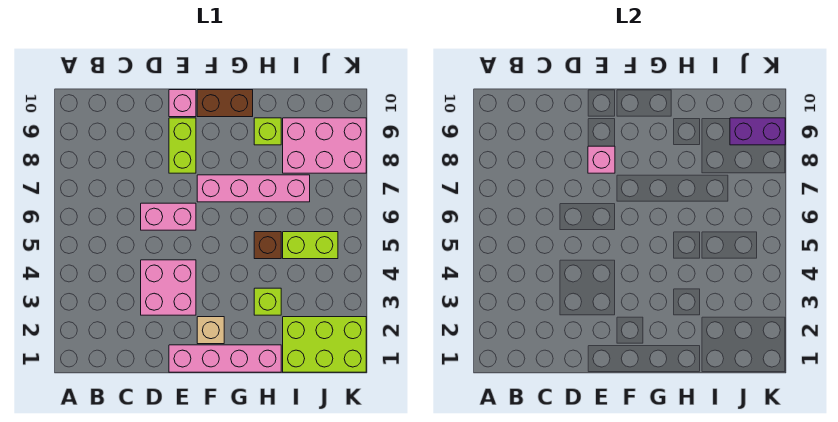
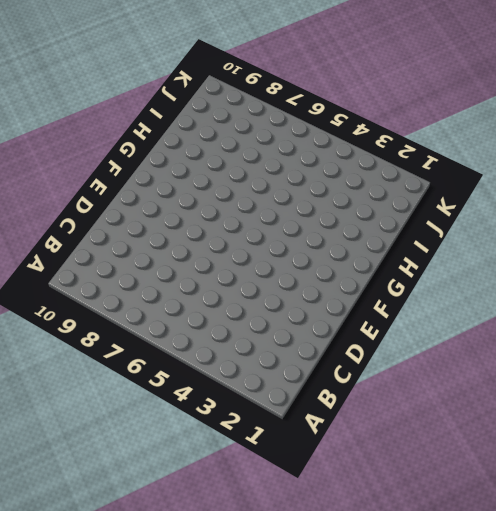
none -> pink 2x2 brick [141,260,196,315]
none -> pink 1x2 brick [141,203,196,230]
none -> pink 1x4 brick [169,345,281,372]

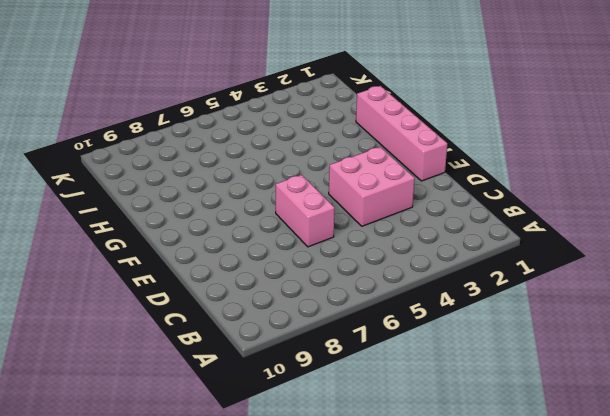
none -> lime 1x2 brick [169,118,196,173]
none -> pink 1x1 brick [169,90,196,117]
none -> tan 1x1 brick [197,317,224,344]

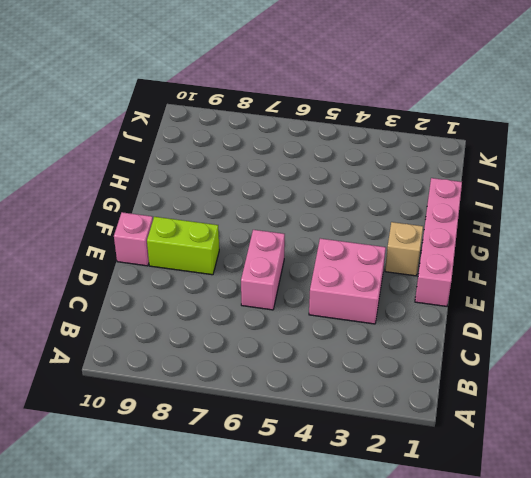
none -> pink 1x4 brick [197,175,310,202]
none -> brown 1x2 brick [197,90,253,117]
none -> lime 1x1 brick [254,288,281,315]

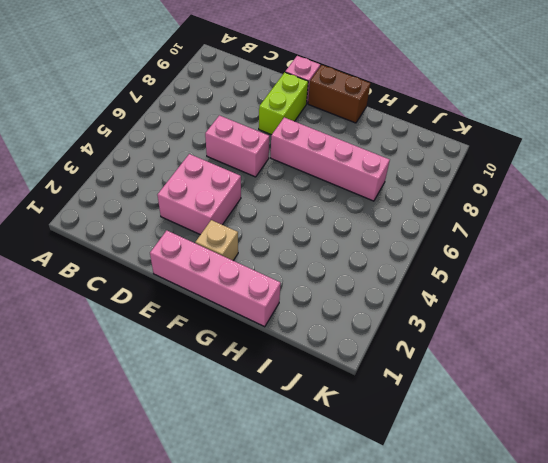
none -> lime 1x1 brick [254,288,281,315]
none -> brown 1x1 brick [254,232,281,259]
none -> lime 1x1 brick [254,118,281,145]

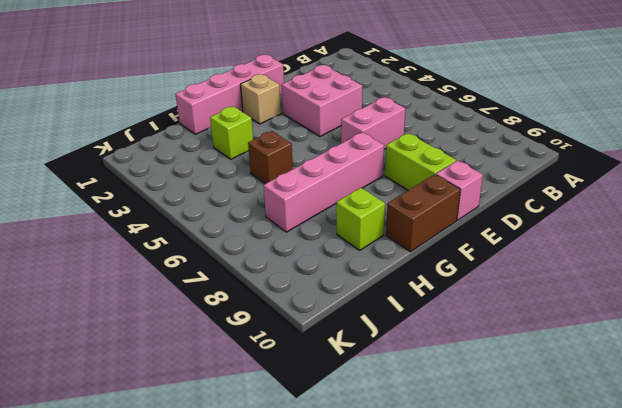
none -> lime 2x3 brick [283,317,366,372]
none -> lime 1x2 brick [283,232,338,259]
none -> pink 2x3 brick [283,118,366,173]

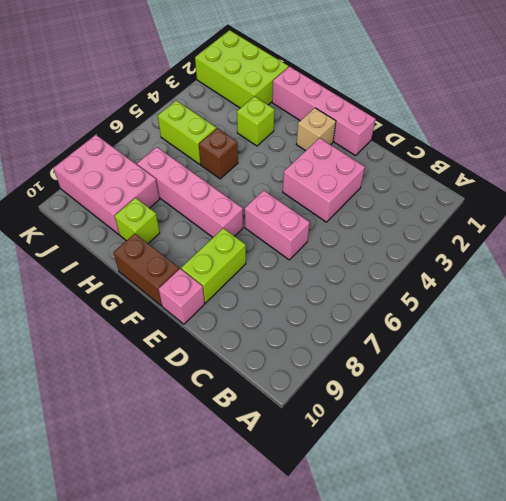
none -> pink 1x1 brick [588,146,615,173]
none -> purple 1x2 brick [730,118,785,145]

